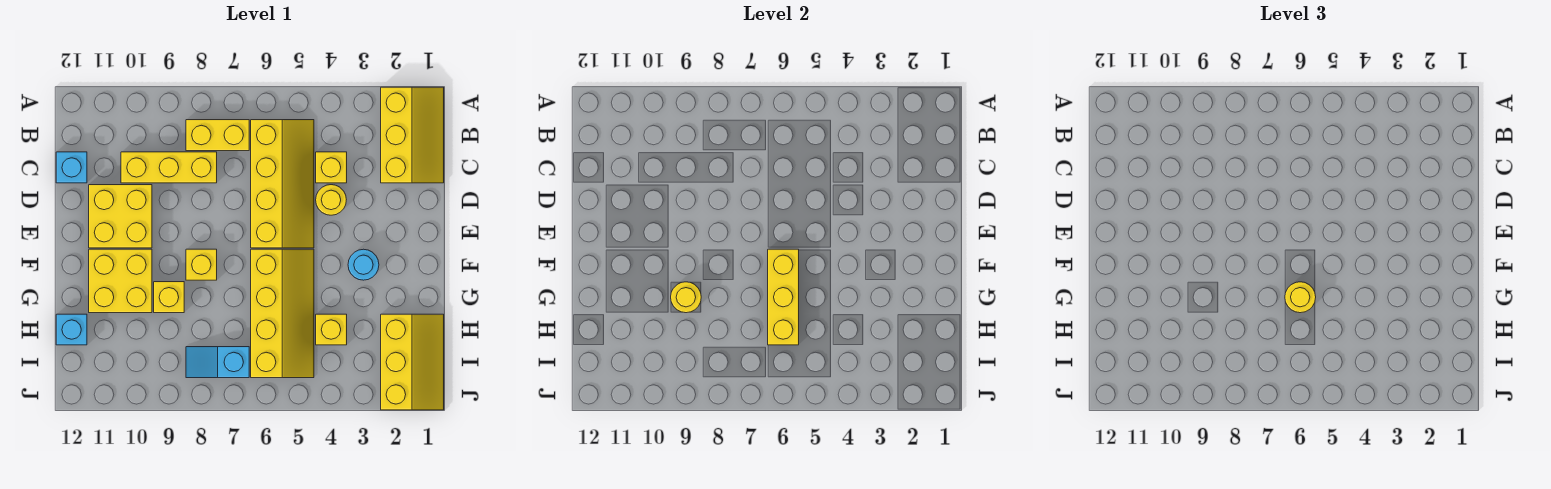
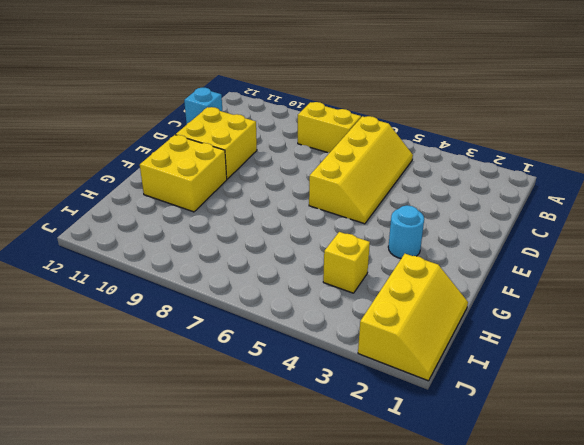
none -> yellow 2x3 slope [381,87,444,183]
none -> yellow 1x1 brick [316,152,347,183]
none -> yellow 1x3 brick [121,152,217,183]

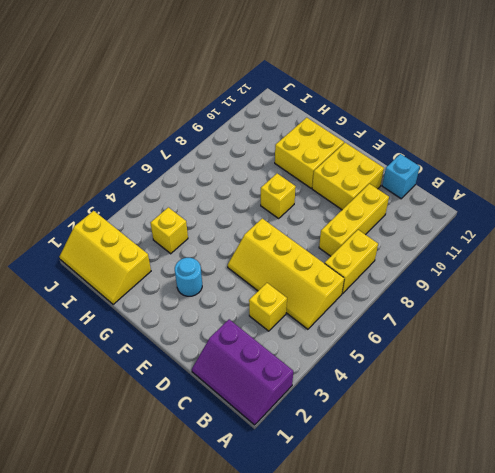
purple 2x3 slope [192,319,293,425] -> yellow 2x3 slope [381,87,444,183]
none -> yellow 1x1 round brick [316,185,346,215]
none -> yellow 2x4 slope [251,249,314,378]
none -> yellow 1x1 brick [154,282,184,313]

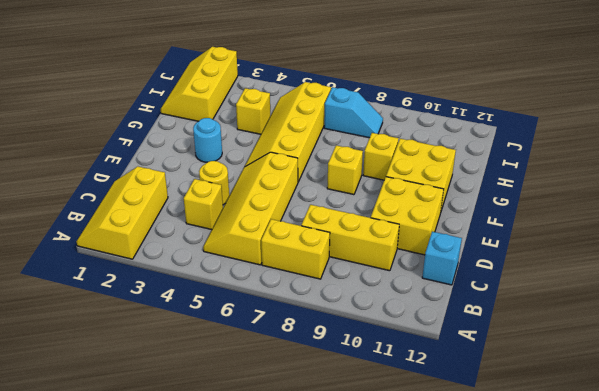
none -> cyan 1x1 brick [56,314,87,345]
none -> yellow 1x3 brick [768,249,799,345]
none -> yellow 1x1 round brick [671,282,701,313]

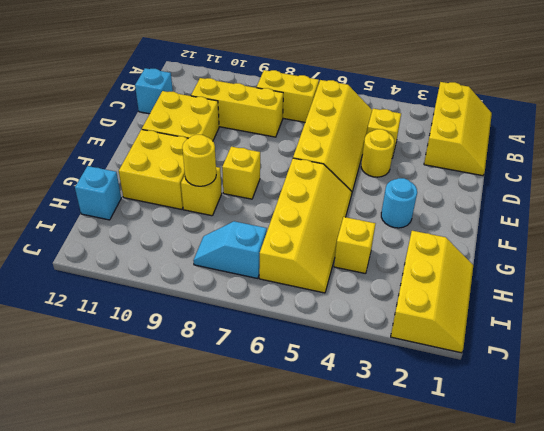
none -> yellow 1x3 brick [768,249,799,345]
none -> yellow 1x1 round brick [1285,282,1316,313]

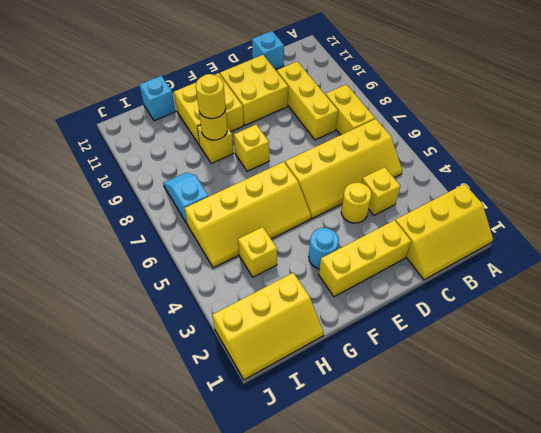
yellow 1x3 brick [319,220,411,297] -> yellow 1x3 brick moved to [768,249,799,345]
yellow 1x1 round brick [196,74,226,119] -> yellow 1x1 round brick moved to [1285,282,1316,313]

